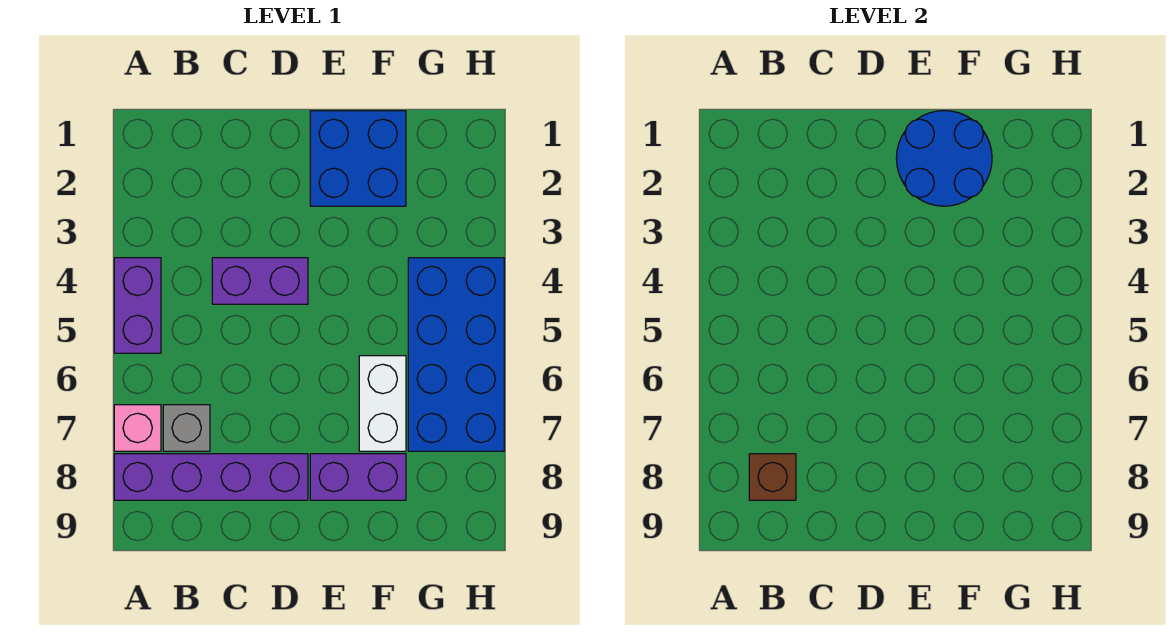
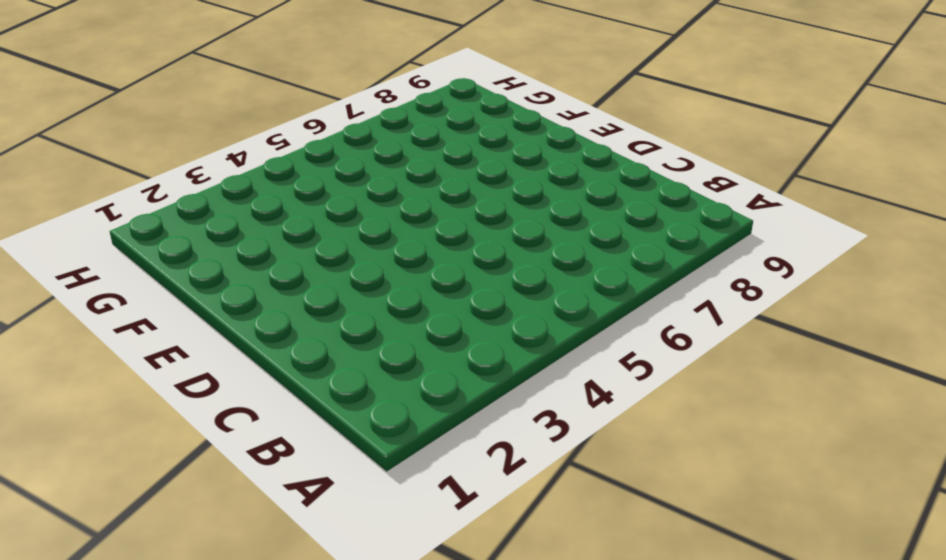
none -> purple 1x2 brick [114,258,161,353]
none -> pink 1x1 brick [114,405,161,451]

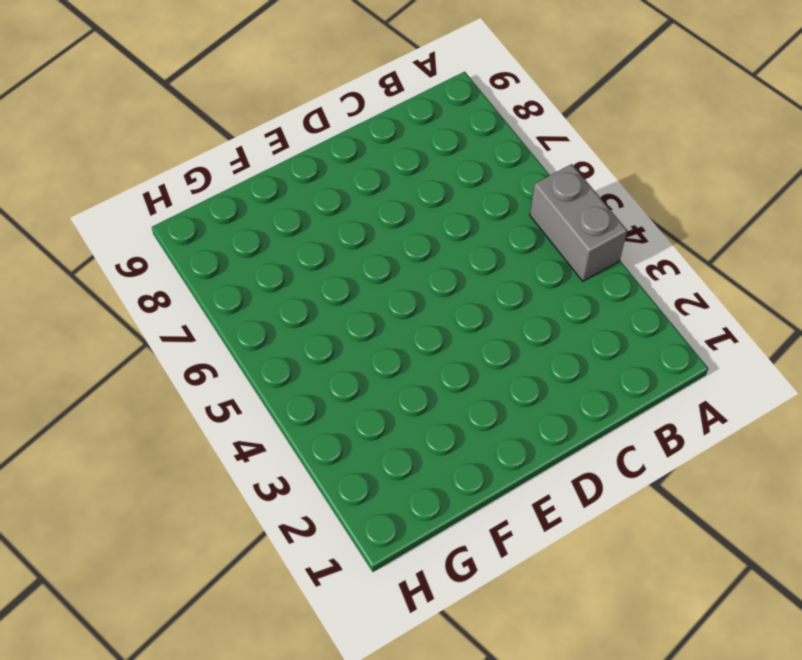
grey 1x2 brick [530,164,627,281] -> purple 1x2 brick [114,258,161,353]
none -> pink 1x1 brick [114,405,161,451]
none -> purple 1x4 brick [114,454,308,500]

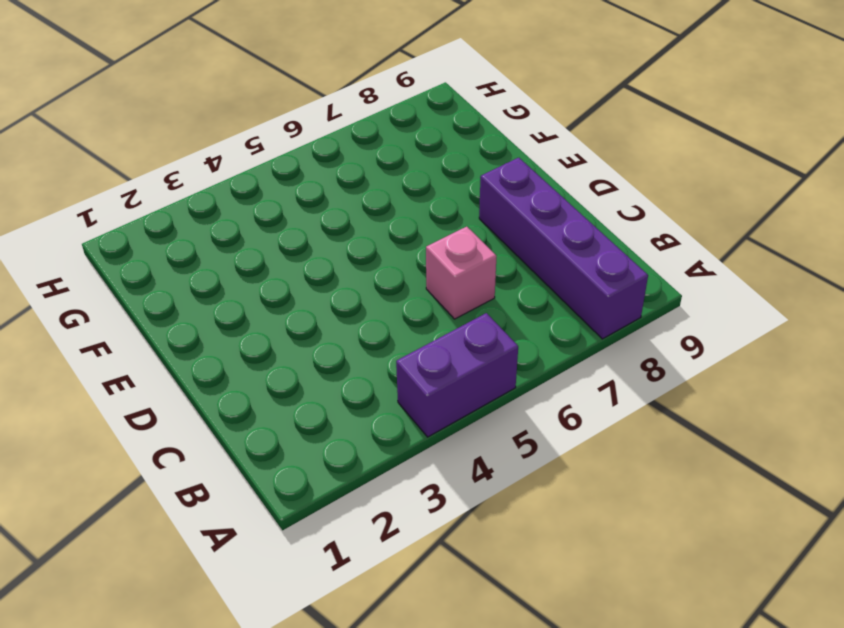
pink 1x1 brick [426,227,497,319] -> pink 1x1 brick moved to [114,405,161,451]
none -> grey 1x1 brick [163,405,210,451]
none -> purple 1x2 brick [212,258,308,304]

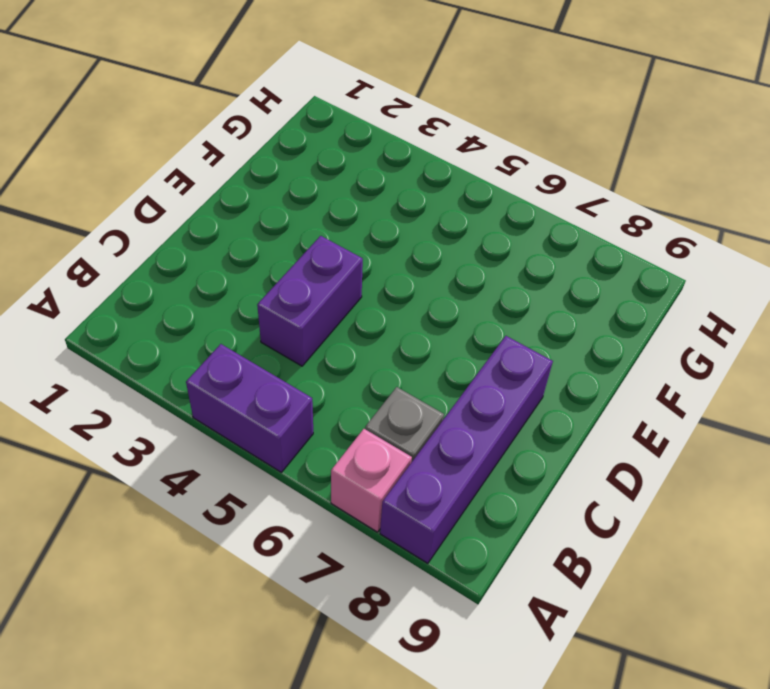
none -> blue 2x2 brick [310,111,406,206]
none -> purple 1x2 brick [310,454,406,500]

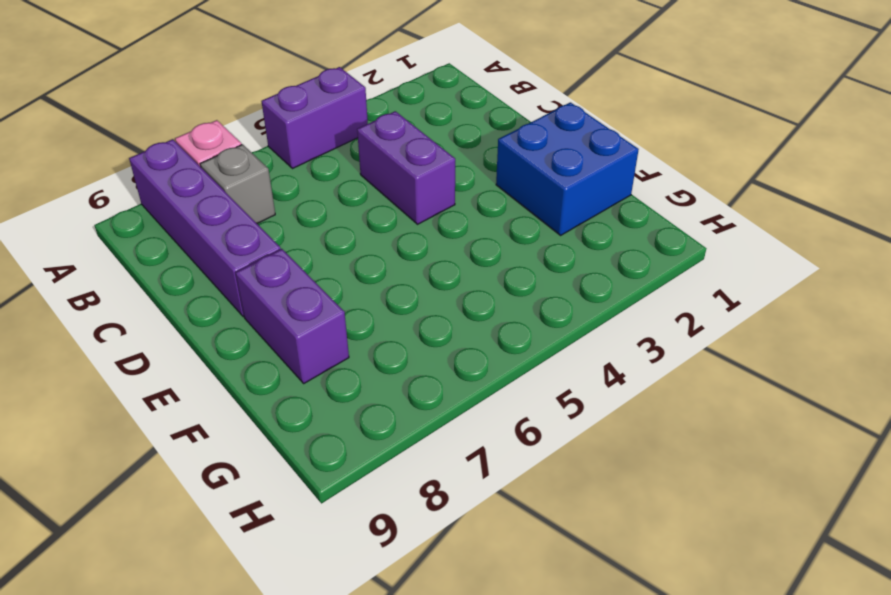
none -> white 1x2 brick [359,356,406,451]
none -> blue 2x4 brick [408,258,504,451]

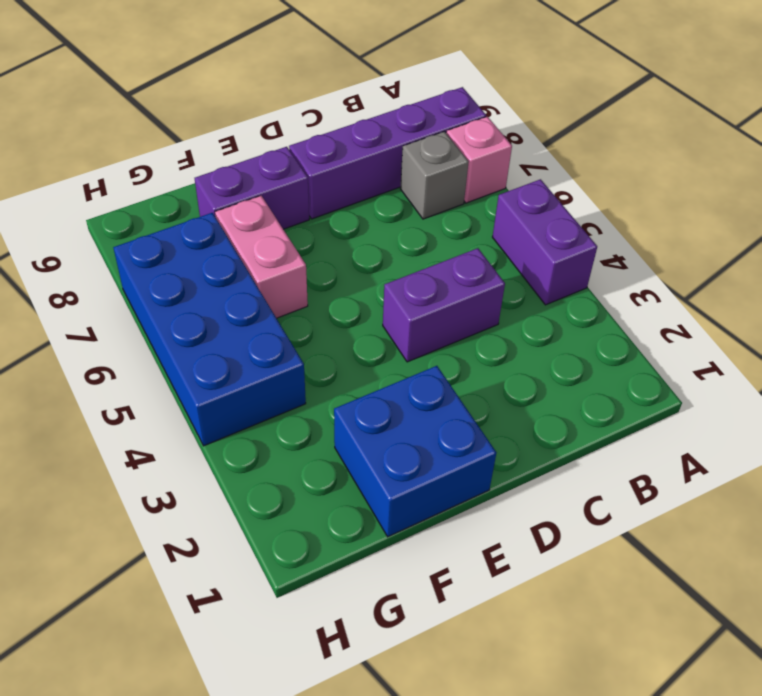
pink 1x2 brick [215,196,308,318] -> white 1x2 brick [359,356,406,451]
none -> brown 1x1 brick [749,454,796,500]
none -> blue 2x2 round brick [896,111,992,206]

